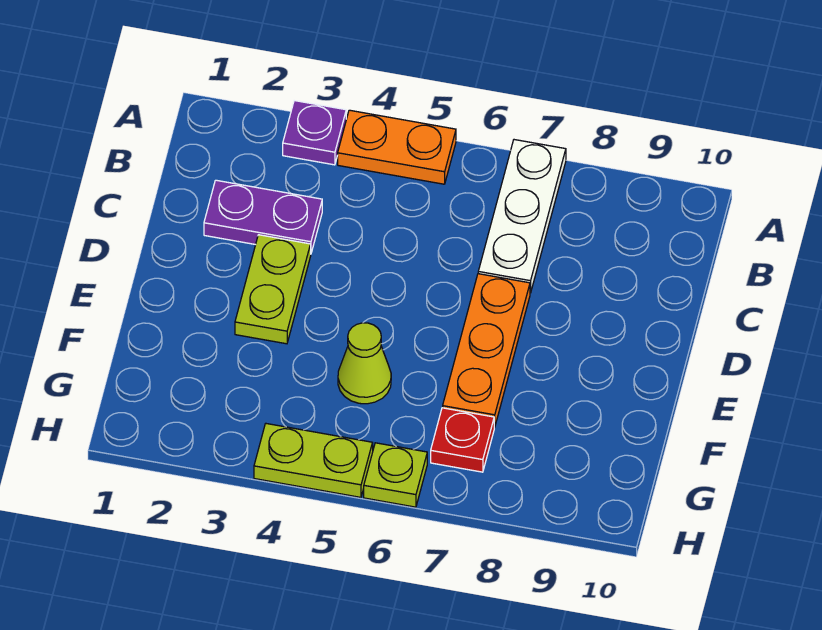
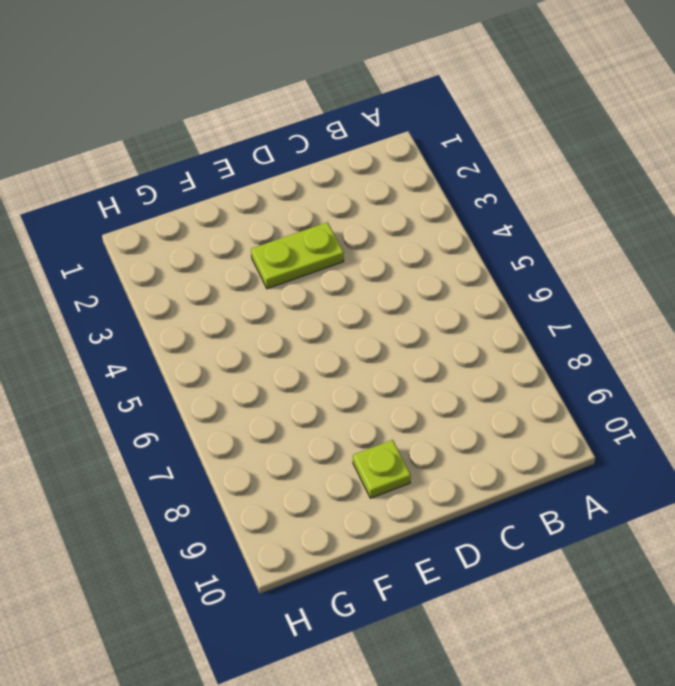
lime 1x1 plate [353,440,411,498] -> lime 1x1 plate moved to [364,443,427,507]
none -> purple 1x1 plate [283,101,346,165]
none -> orange 1x2 plate [338,110,456,184]

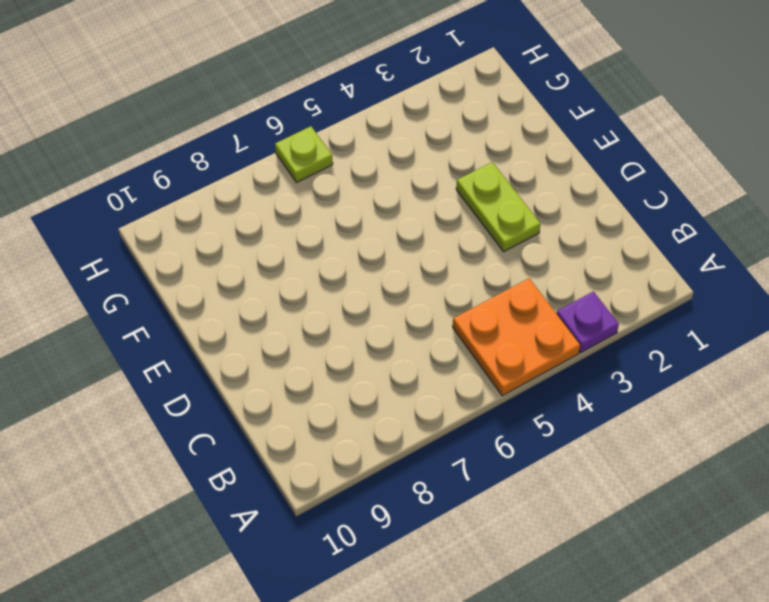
orange 2x2 plate [453,278,580,396] -> orange 1x2 plate [338,110,456,184]
none -> white 1x3 plate [478,140,566,293]
none -> purple 1x2 plate [204,180,322,253]

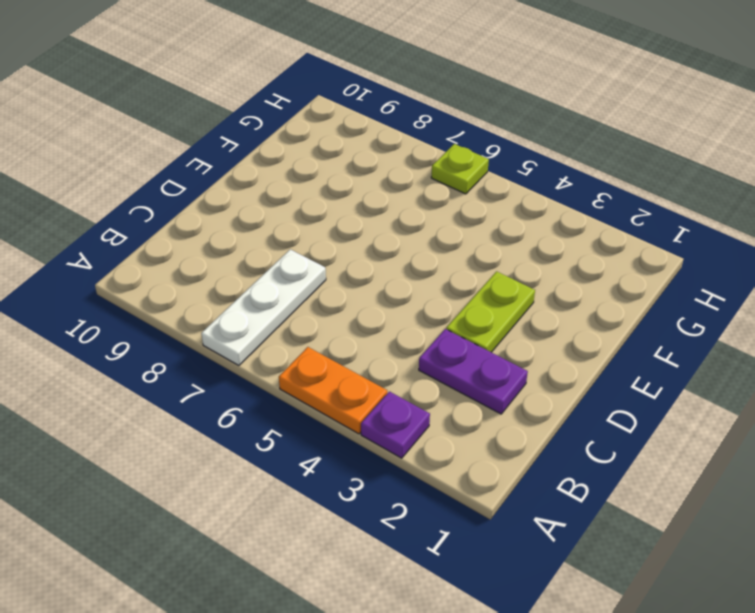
none -> orange 1x3 plate [443,274,530,427]
none -> lime 1x1 cone [338,323,391,404]

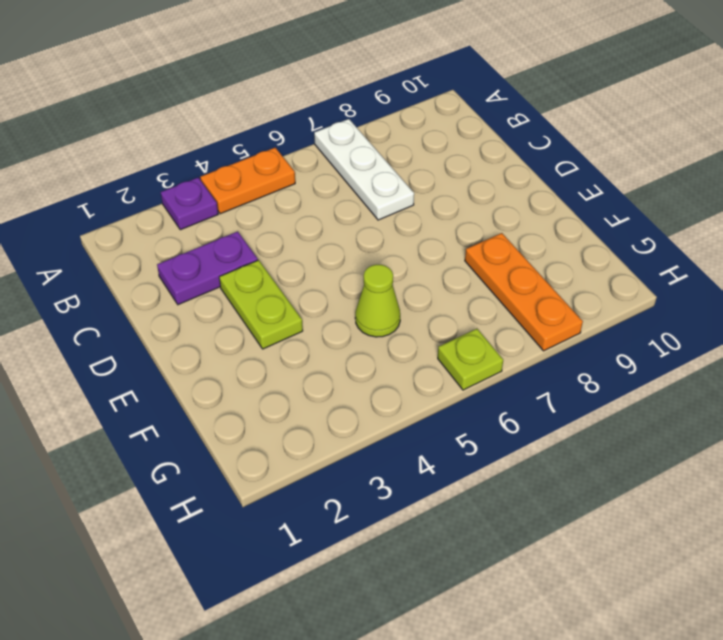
orange 1x3 plate [465,233,583,351] -> orange 1x3 plate moved to [443,274,530,427]
none -> red 1x1 plate [431,408,494,472]
none -> lime 1x2 plate [254,424,373,497]

